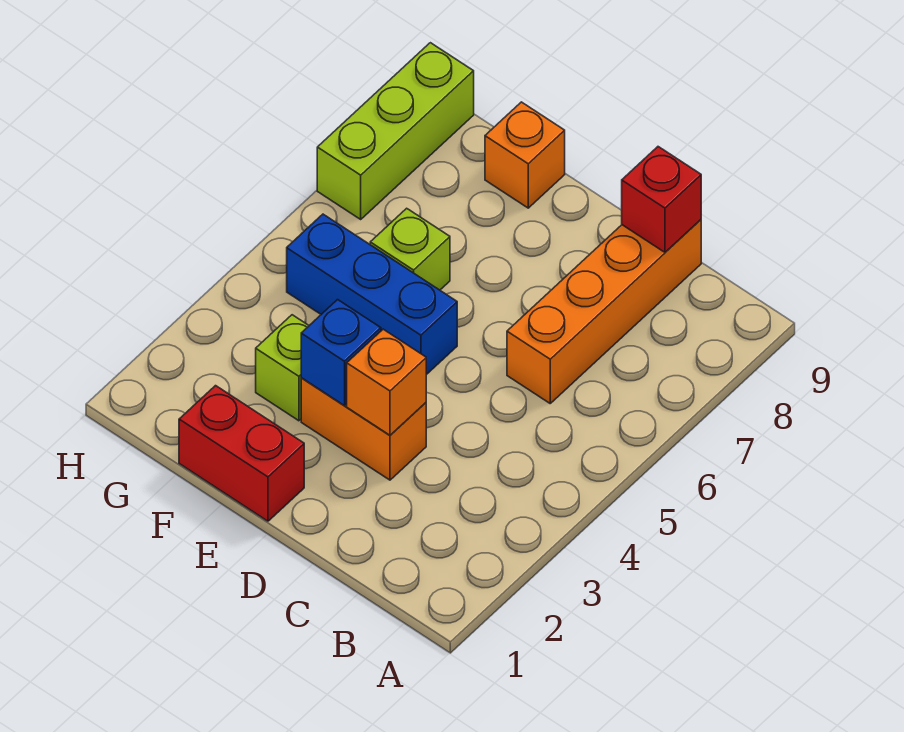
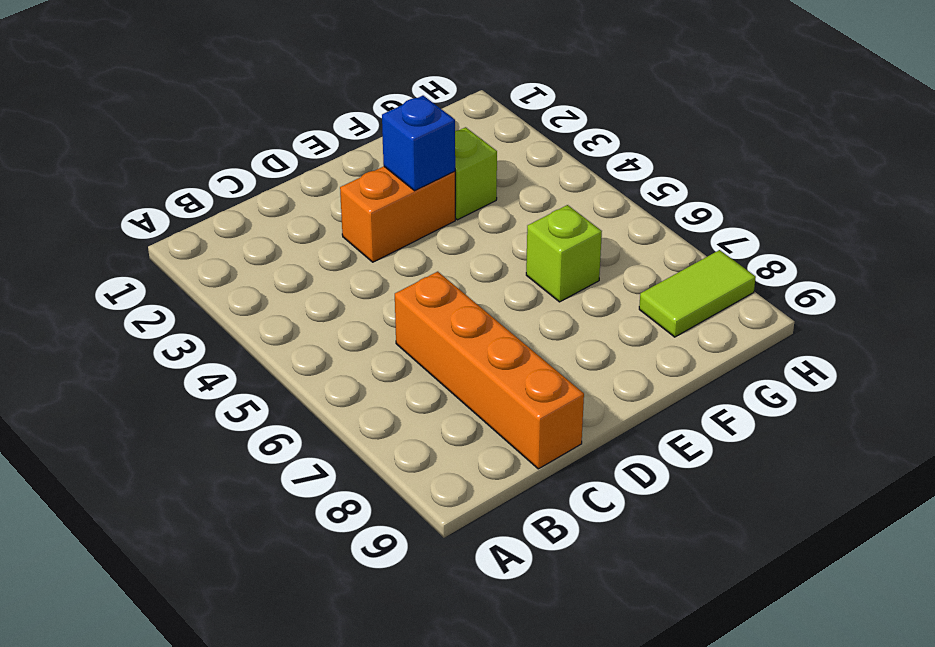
lime 1x2 tile [639,250,756,337] -> lime 1x3 brick [317,43,474,219]
none -> red 1x2 brick [179,386,304,521]
none -> blue 1x3 brick [287,214,457,375]

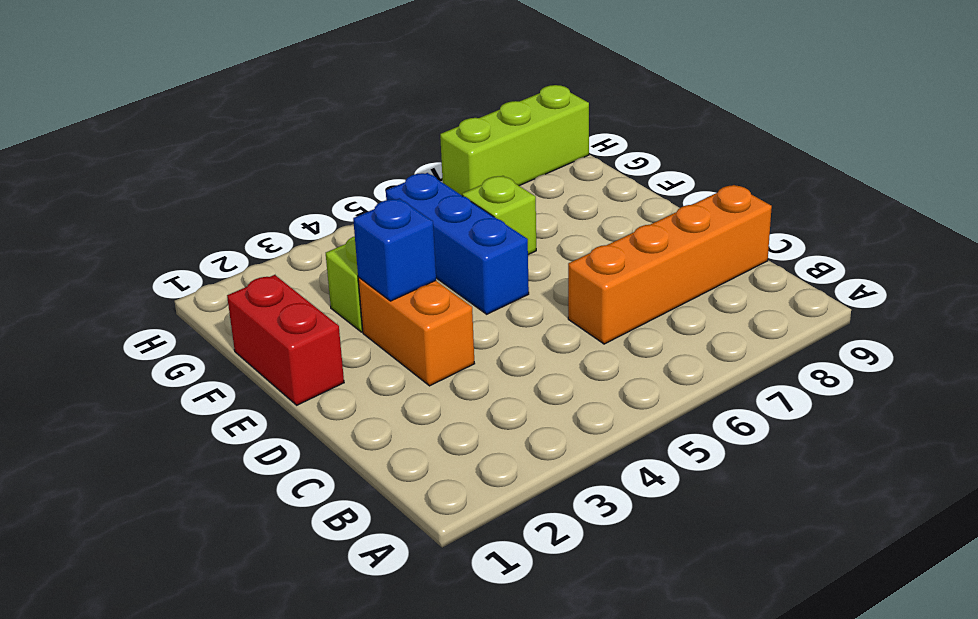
none -> orange 1x1 brick [485,102,565,208]
none -> red 1x1 brick [622,147,701,252]

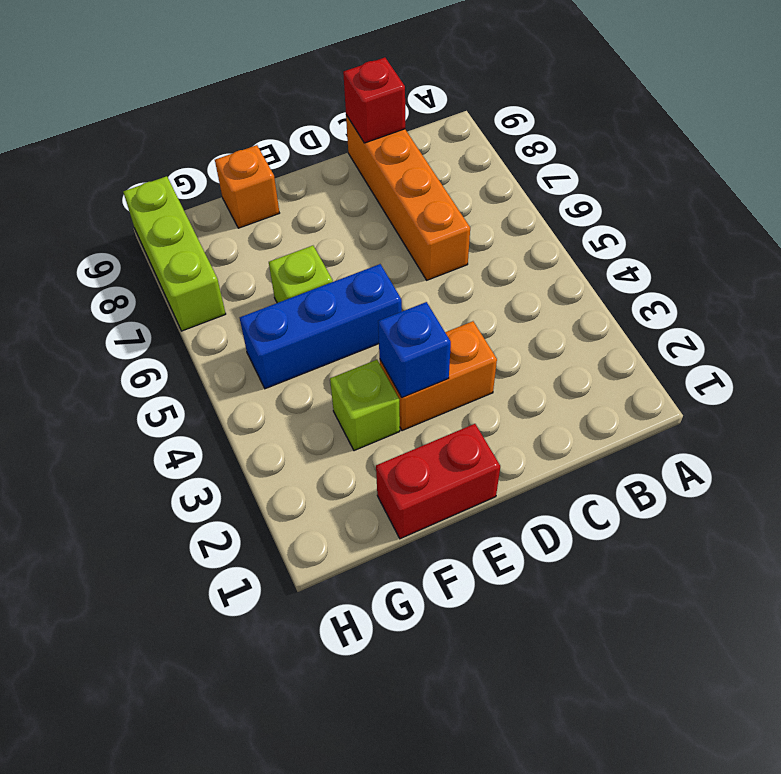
none -> orange 1x1 brick [347,329,426,435]

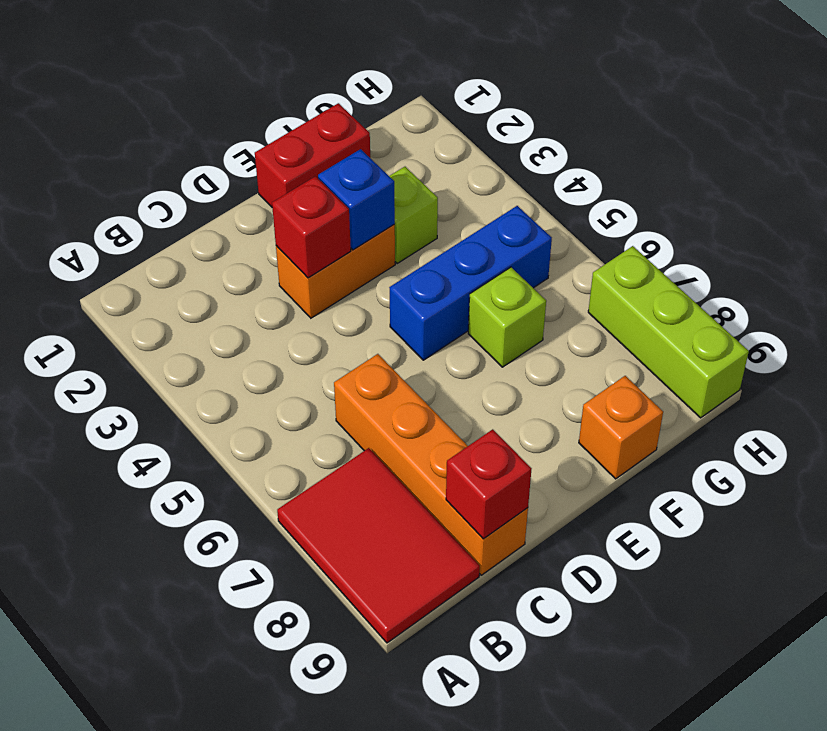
red 2x3 tile [277,448,480,643] -> none
red 1x1 brick [272,176,351,278] -> orange 1x1 brick [347,329,426,435]

